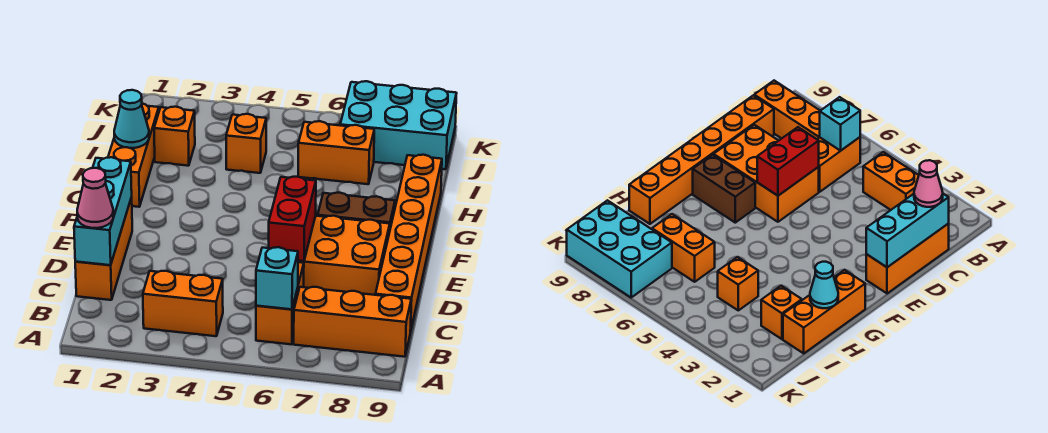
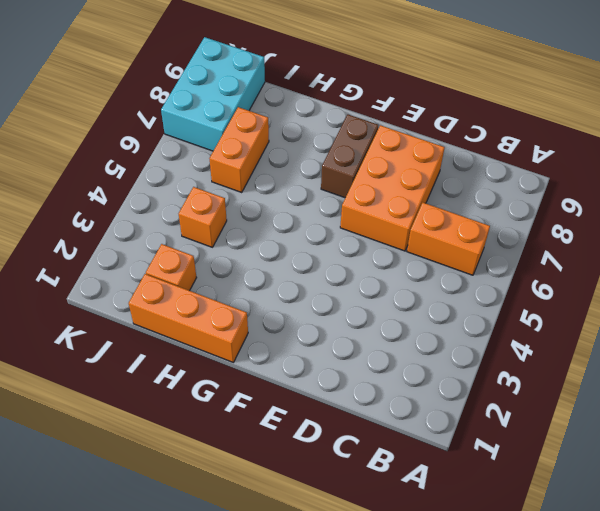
none -> orange 1x2 brick [143,271,223,336]
none -> orange 1x3 brick [294,287,411,357]
none -> orange 1x3 brick [75,197,132,300]

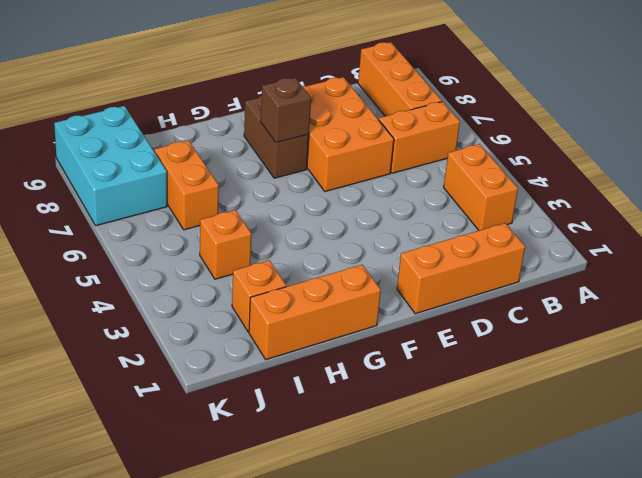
brown 1x1 brick [261,78,311,143] -> none
none -> orange 1x6 brick [376,155,442,332]
none -> cyan 1x1 brick [256,247,298,309]
none -> cyan 1x3 brick [74,157,132,265]

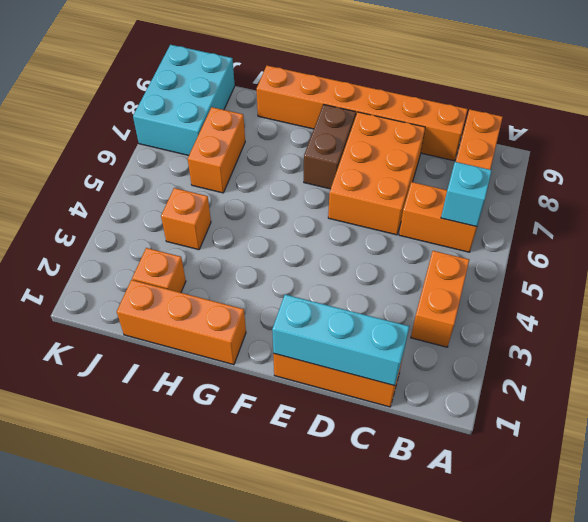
none -> red 1x2 brick [269,177,316,261]
none -> cyan 1x1 cone [114,90,149,148]
none -> pink 1x1 cone [77,168,113,228]

